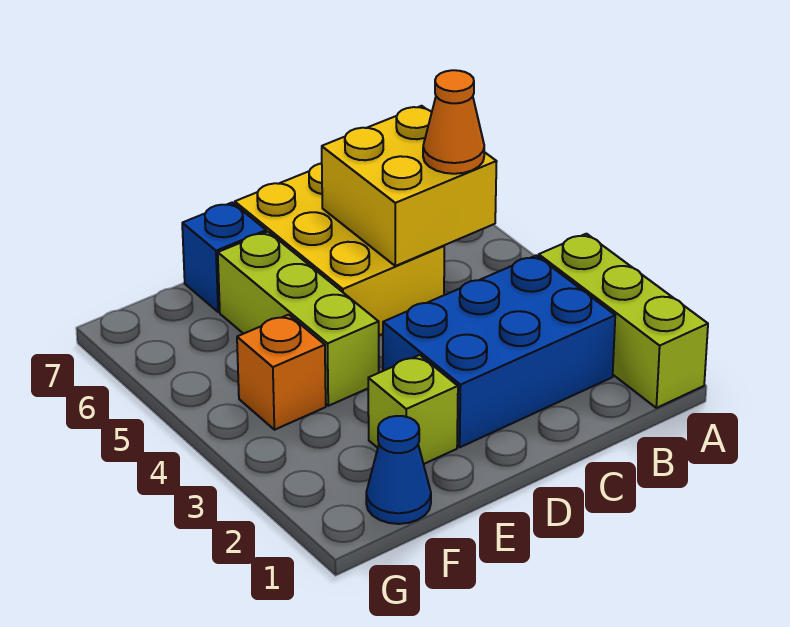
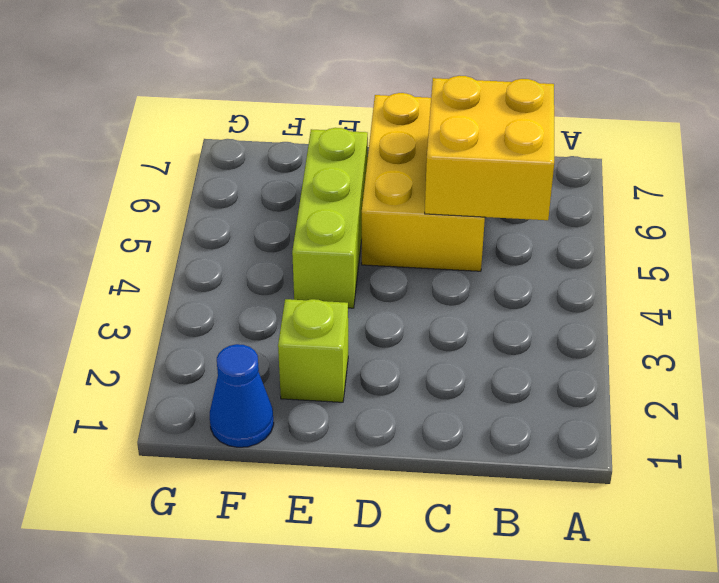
none -> lime 1x3 brick [539,234,708,408]
none -> blue 2x3 brick [383,255,615,447]

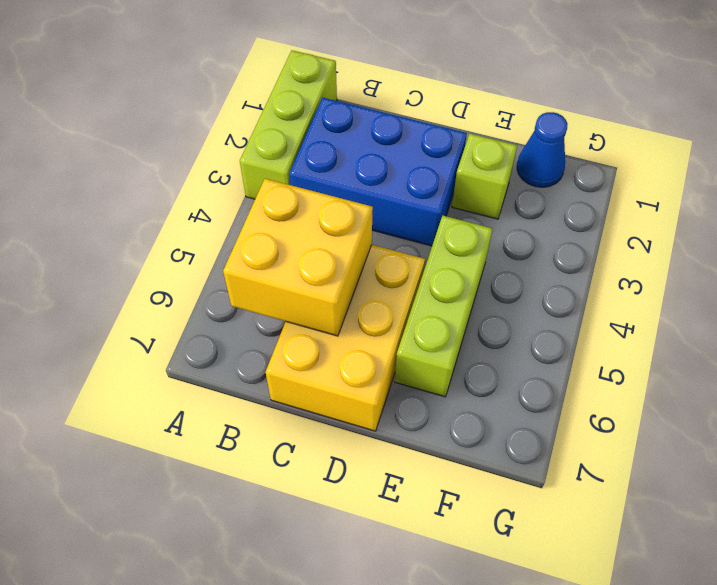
none -> blue 1x1 brick [182,203,266,312]
none -> orange 1x1 brick [237,315,326,430]

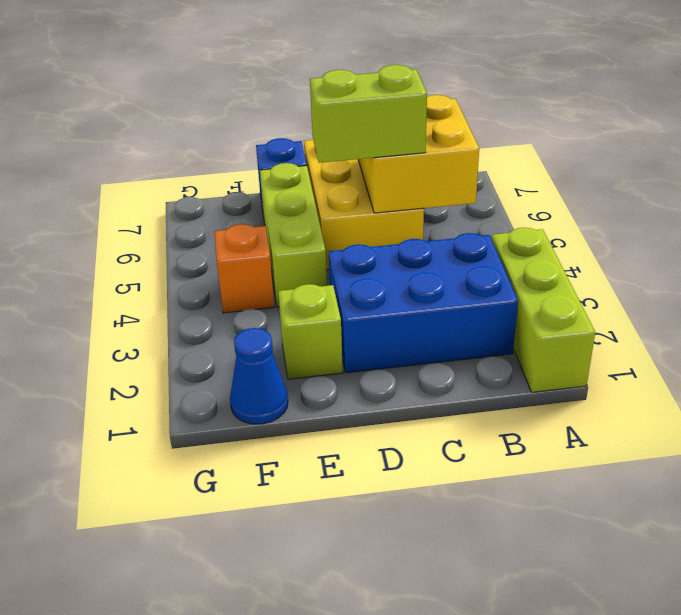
lime 1x2 brick [310,65,427,163] -> none
none -> orange 1x1 cone [423,70,484,174]

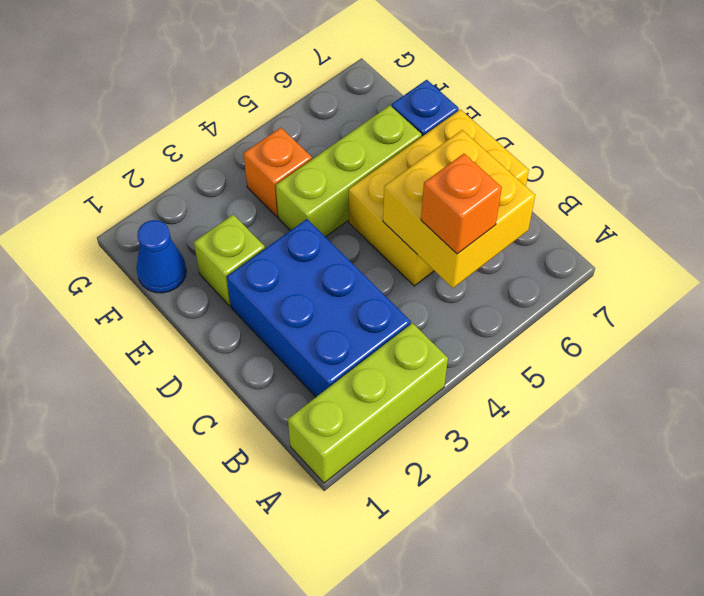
orange 1x1 brick [421,154,502,254] -> orange 1x1 cone [423,70,484,174]

